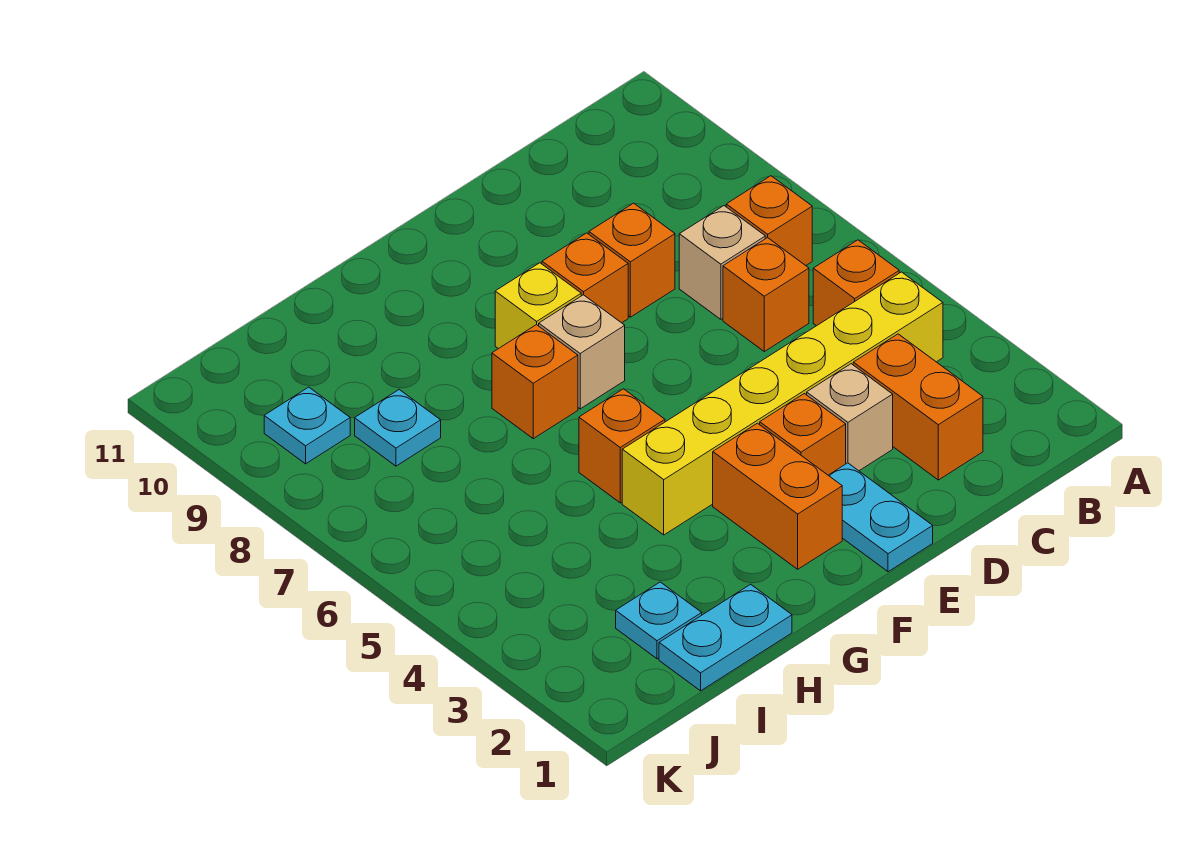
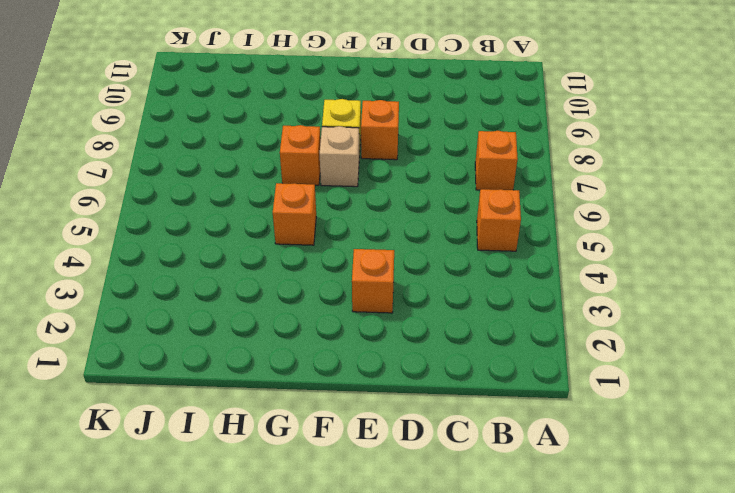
none -> yellow 1x6 brick [622,272,943,535]
none -> orange 1x2 brick [853,334,983,480]
none -> orange 1x1 brick [723,238,809,351]

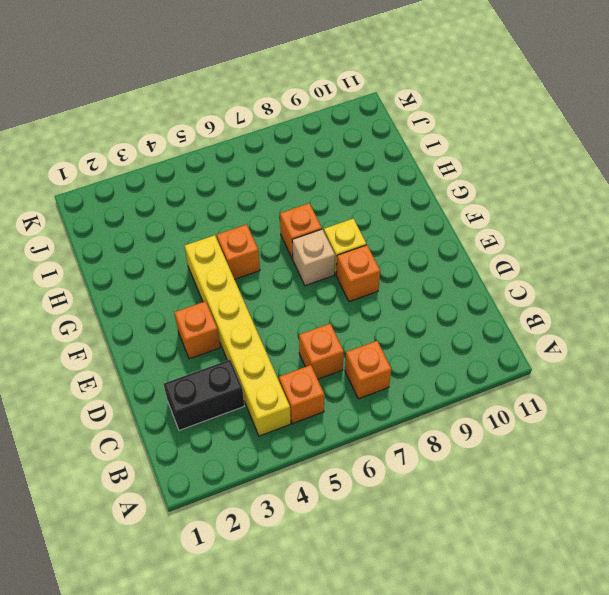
black 1x2 brick [164,360,244,430] -> orange 1x2 brick [853,334,983,480]
none -> tan 1x1 brick [679,206,765,319]
none -> tan 1x1 brick [807,364,893,471]
none -> orange 1x1 brick [589,203,675,317]

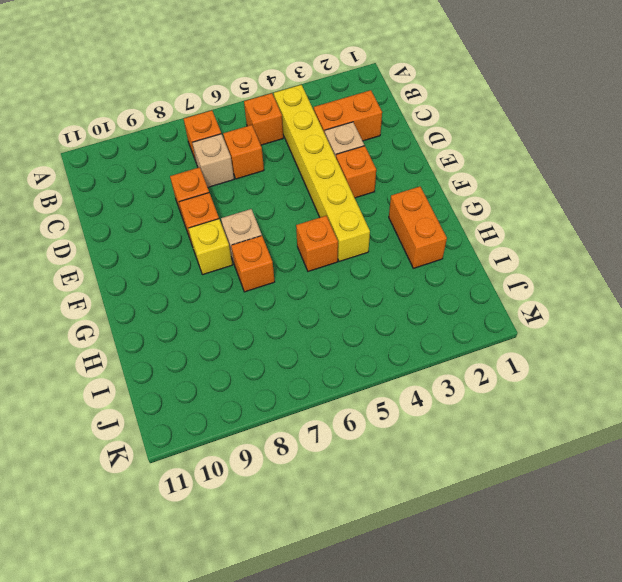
orange 1x2 brick [389,187,447,268] -> orange 1x2 brick turned to [713,423,842,569]
none -> cyan 1x2 plate [828,463,933,572]
none -> cyan 1x2 plate [659,584,792,691]
none -> cyan 1x1 plate [616,582,702,659]

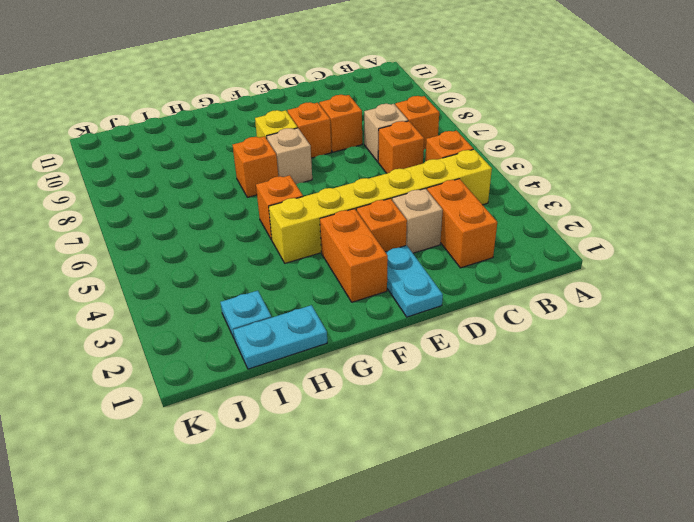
none -> cyan 1x1 plate [355,390,441,466]
none -> cyan 1x1 plate [264,387,350,464]

